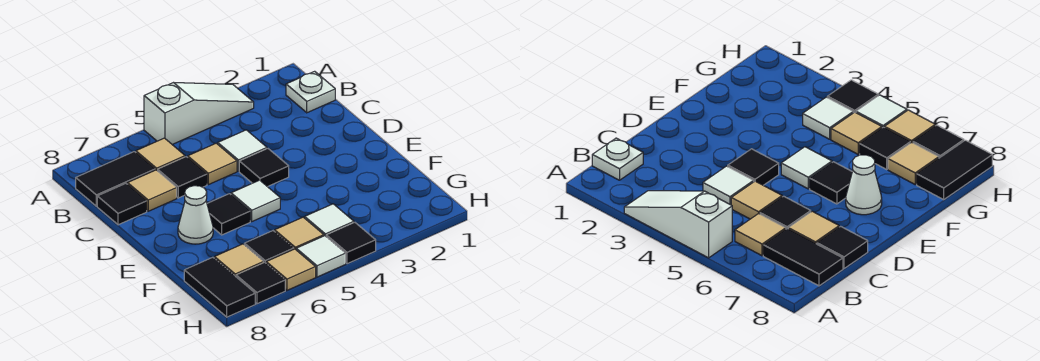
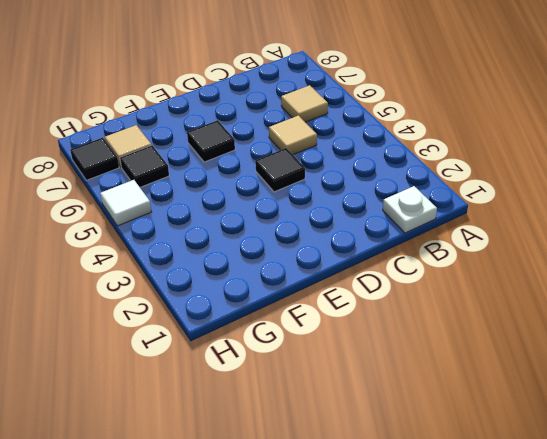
none -> white 1x3 slope [144,83,254,144]
none -> black 1x2 tile [76,152,155,206]
none -> white 1x1 tile [218,130,267,171]

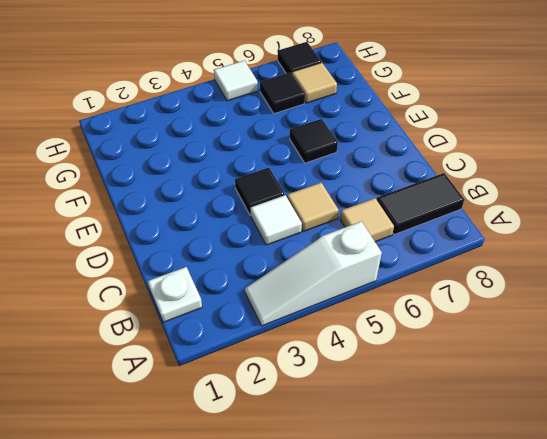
none -> black 1x1 tile [158,157,207,198]
none -> tan 1x1 tile [128,170,177,211]
none -> black 1x1 tile [97,184,147,225]

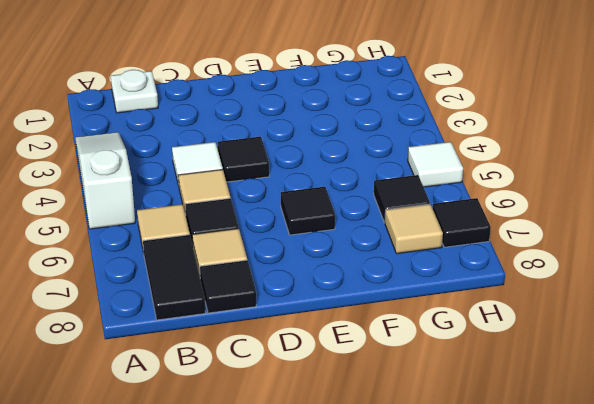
none -> white 1x1 tile [231,180,280,221]
none -> white 1x1 cone [178,186,213,244]
none -> white 1x1 tile [305,204,354,236]

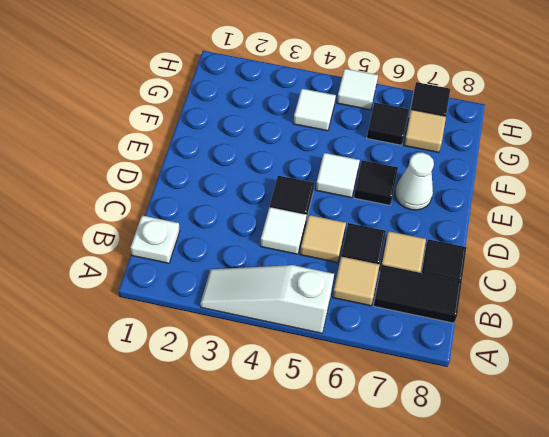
none -> tan 1x1 tile [275,217,324,249]
none -> black 1x2 tile [184,257,255,317]
none -> black 1x1 tile [326,222,376,264]

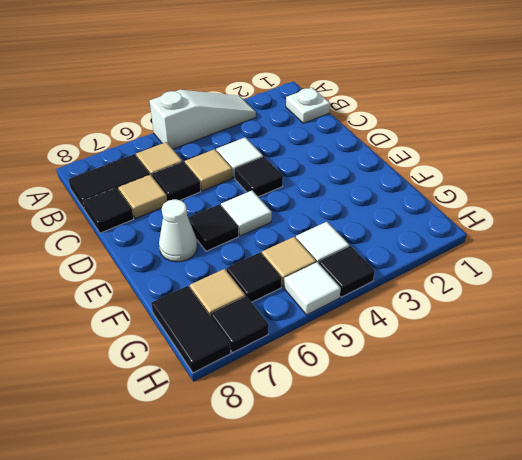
none -> tan 1x1 tile [266,249,316,290]

